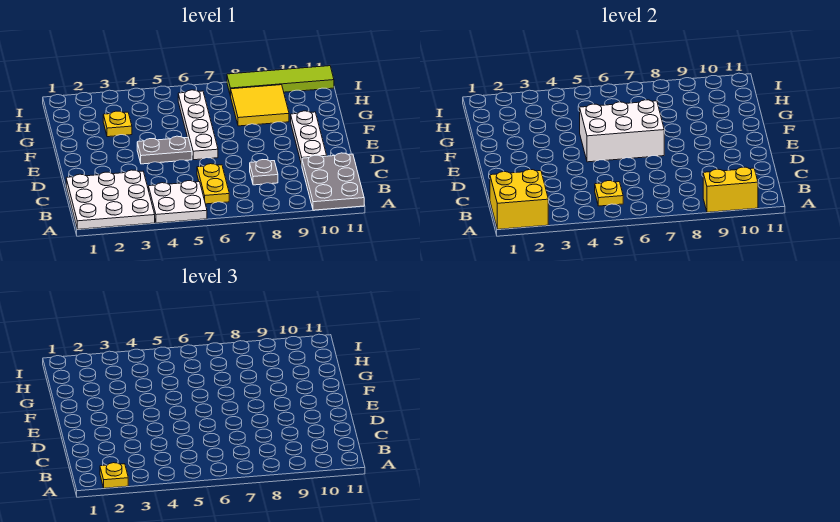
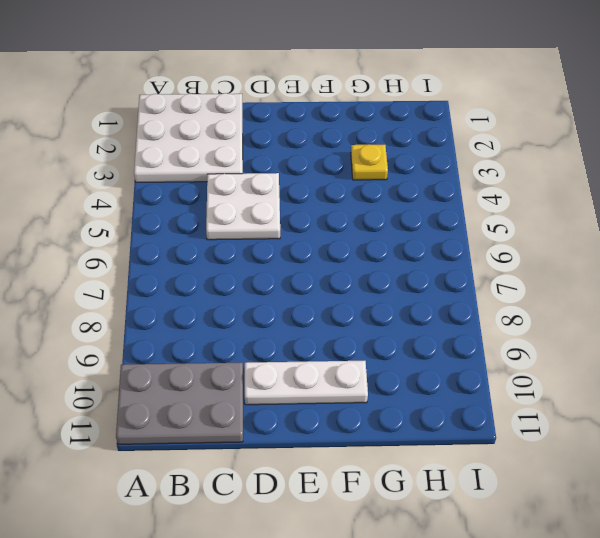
white 2x2 plate [206,173,280,240] -> white 2x2 plate moved to [149,181,207,223]
none -> yellow 1x2 plate [197,164,229,204]
none -> grey 1x1 plate [250,160,278,185]
none -> grey 1x2 plate [137,136,192,164]

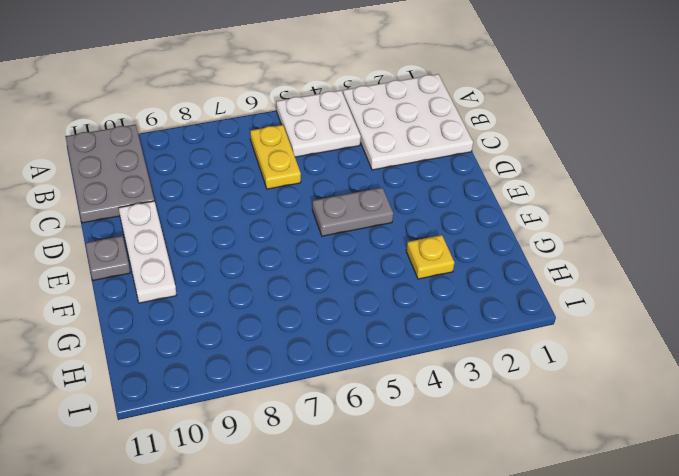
grey 1x1 plate [85,236,130,280] -> grey 1x1 plate moved to [250,160,278,185]
none -> white 1x4 plate [178,90,218,160]
none -> yellow 2x2 tile [231,85,289,126]
none -> lime 1x4 tile [227,66,334,96]

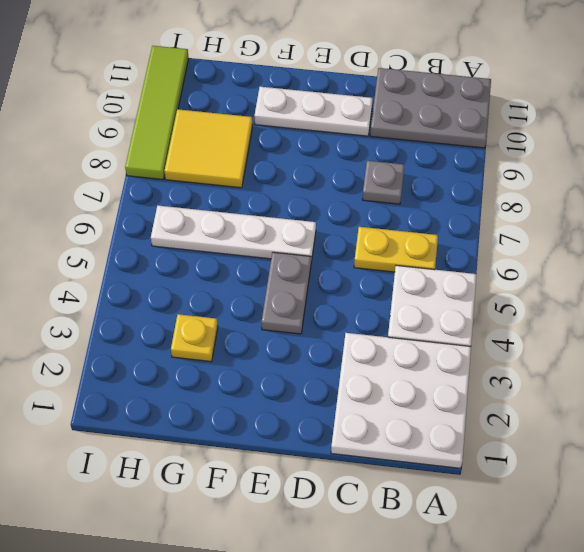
none -> yellow 2x2 brick [490,170,548,229]
none -> yellow 1x2 brick [703,167,758,212]
none -> yellow 1x1 plate [595,181,623,206]

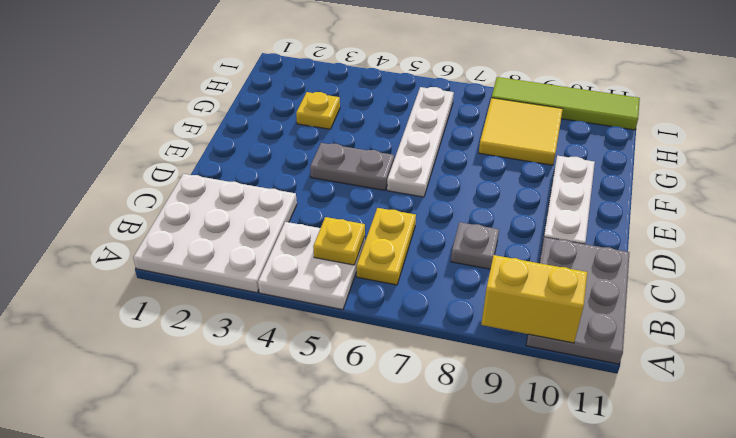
none -> yellow 2x2 brick [490,170,548,229]
none -> white 2x3 brick [580,100,664,162]
none -> yellow 1x1 plate [100,463,128,488]

